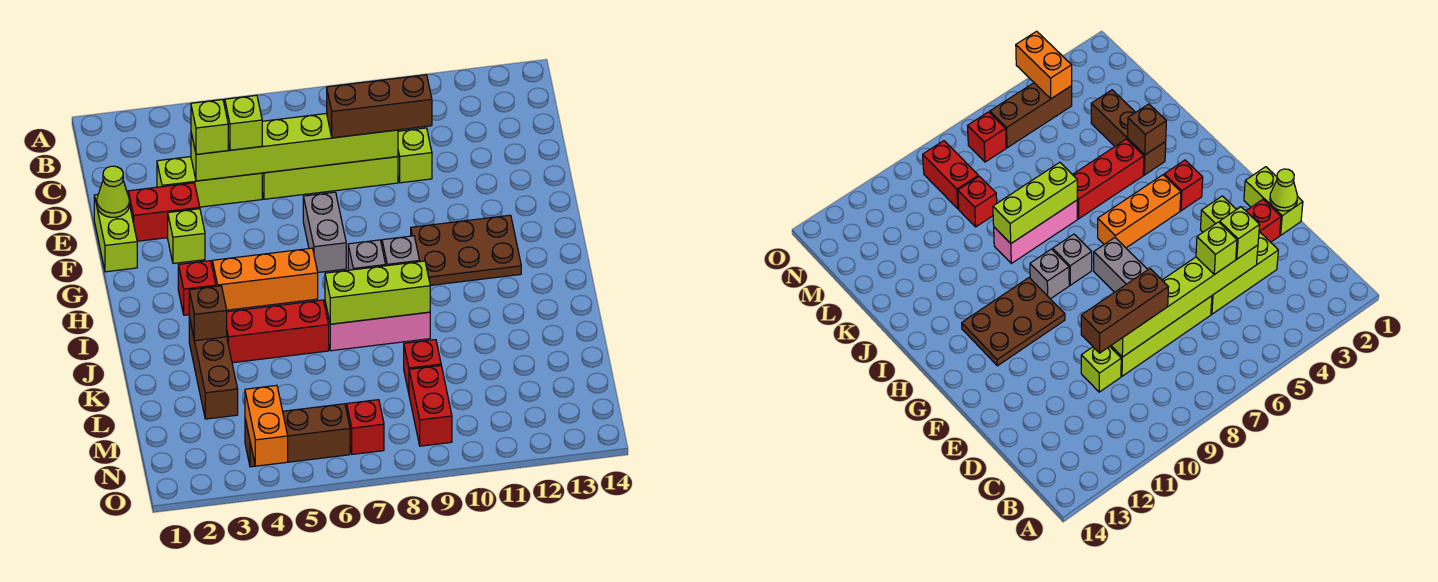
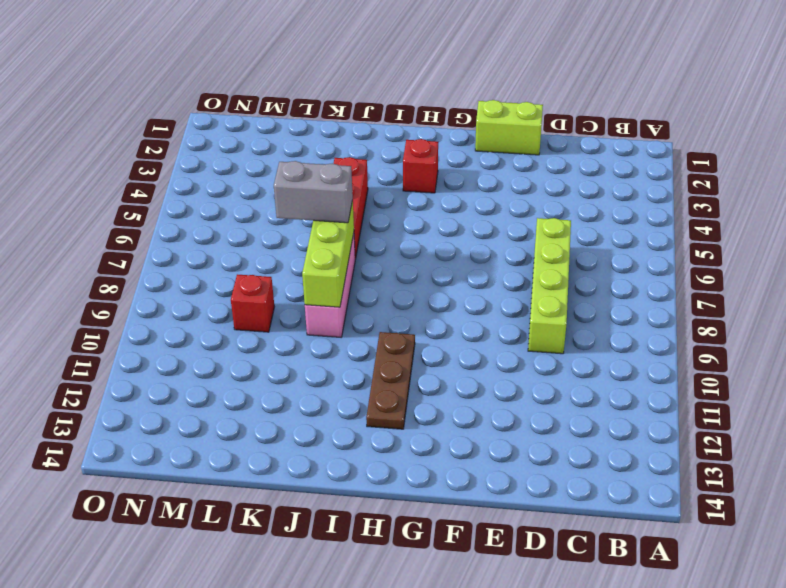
brown 1x3 plate [366,332,415,429] -> brown 2x3 plate [411,215,521,285]
grey 1x2 brick [274,161,353,223] -> grey 1x2 brick moved to [303,192,346,272]
none -> lime 1x3 brick [157,157,262,207]
none -> lime 1x1 brick [398,128,432,183]
none -> red 1x2 brick [128,183,200,241]

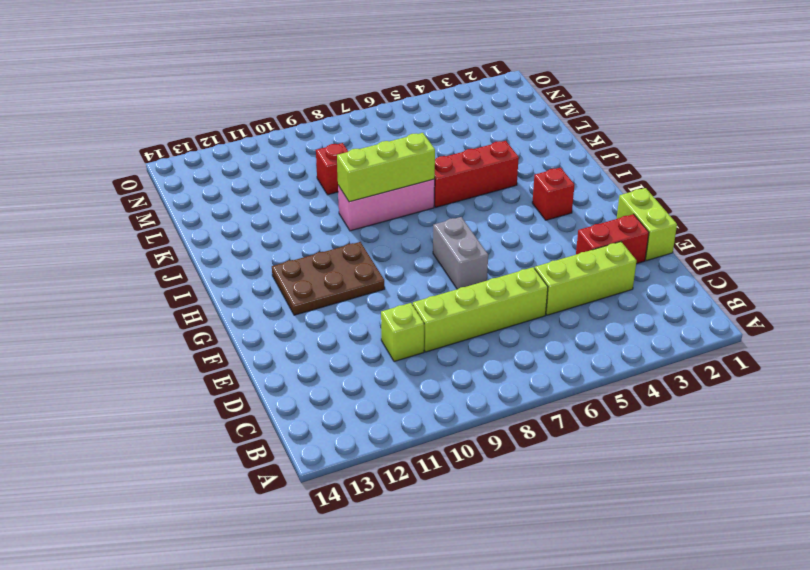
none -> lime 1x1 brick [168,209,205,264]
none -> orange 1x3 brick [212,248,318,310]
none -> grey 1x1 brick [348,240,386,270]

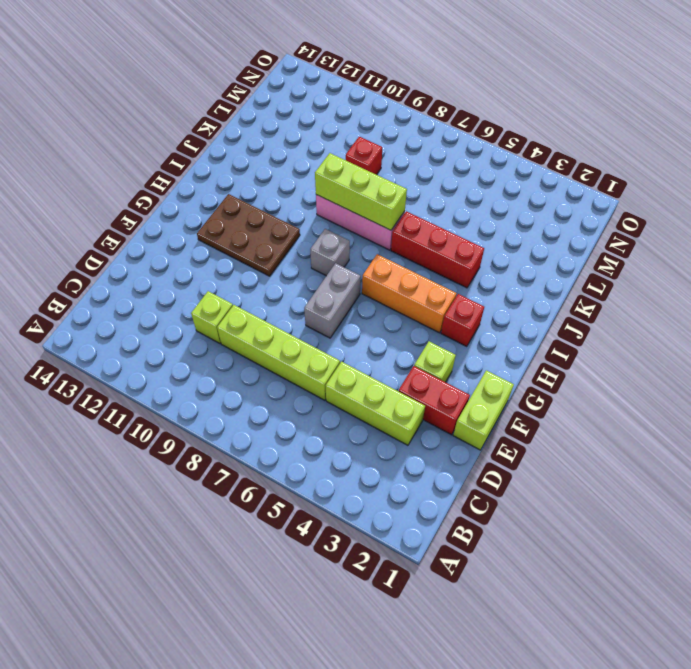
none -> grey 1x1 brick [382,236,420,266]
none -> brown 1x3 brick [189,318,238,419]
none -> red 1x2 brick [409,366,452,446]

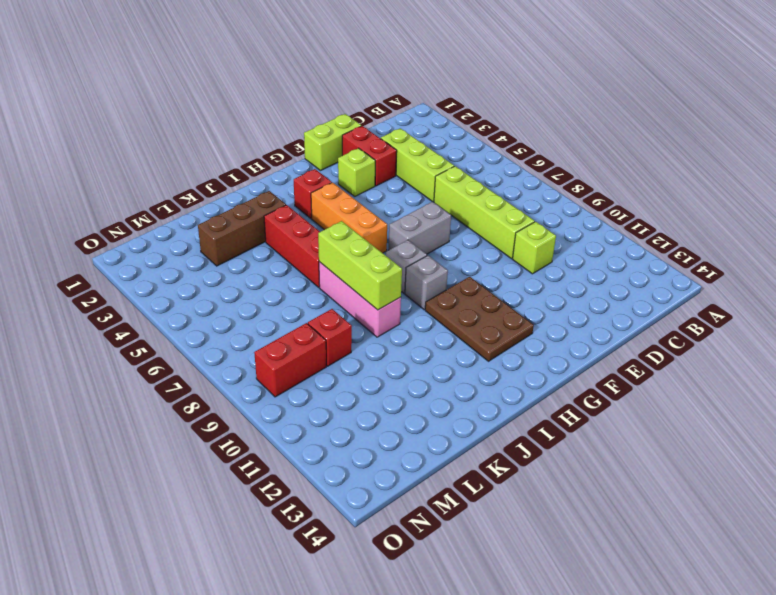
none -> brown 1x3 brick [245,404,350,467]
none -> red 1x1 brick [347,400,384,454]
none -> lime 1x6 brick [191,114,398,181]

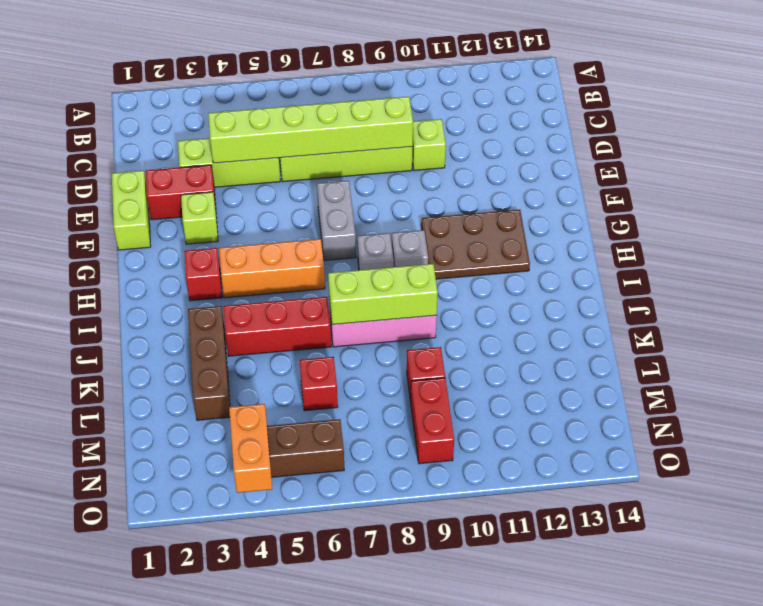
red 1x1 brick [300,357,338,411] -> red 1x1 brick moved to [347,400,384,454]
none -> lime 1x1 cone [97,166,129,217]
none -> brown 1x1 brick [189,286,227,341]
none -> lime 1x1 brick [191,100,228,154]

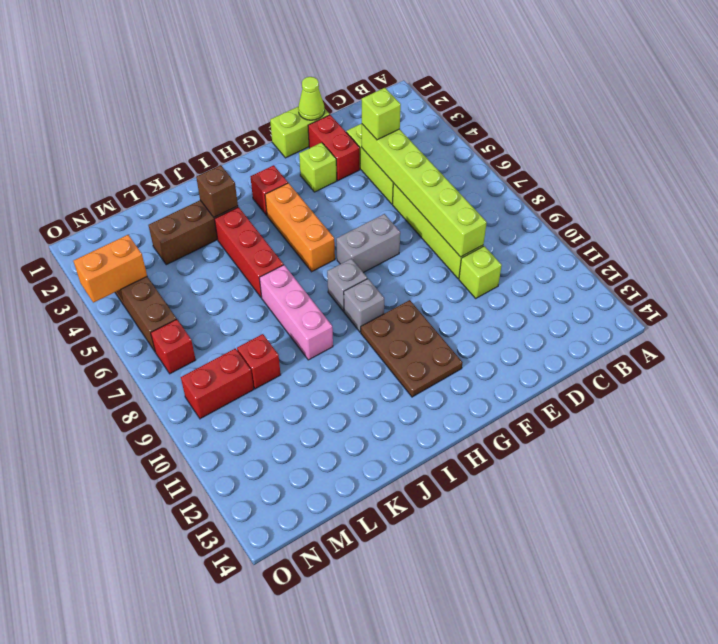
none -> lime 1x3 brick [325,261,430,324]
none -> lime 1x1 brick [225,95,262,150]
none -> brown 1x3 brick [327,75,432,138]

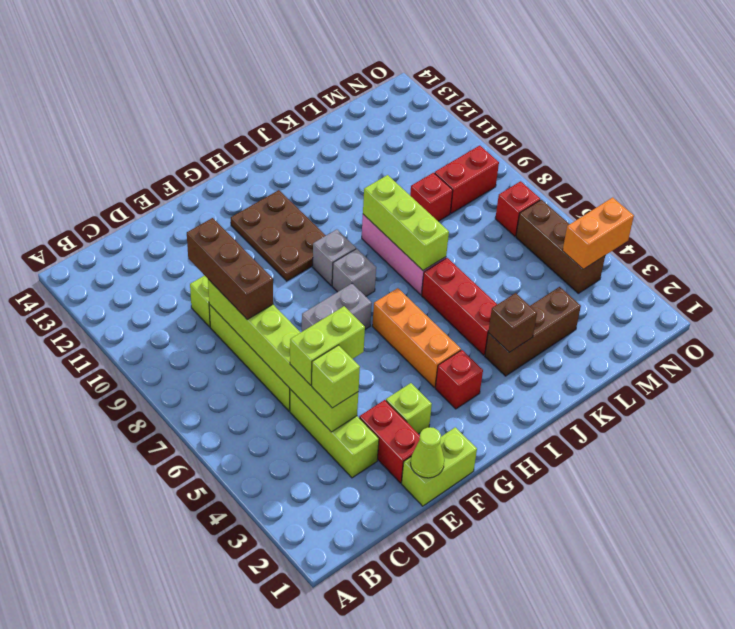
lime 1x2 brick [290,306,365,385] -> lime 1x1 brick [225,95,262,150]

